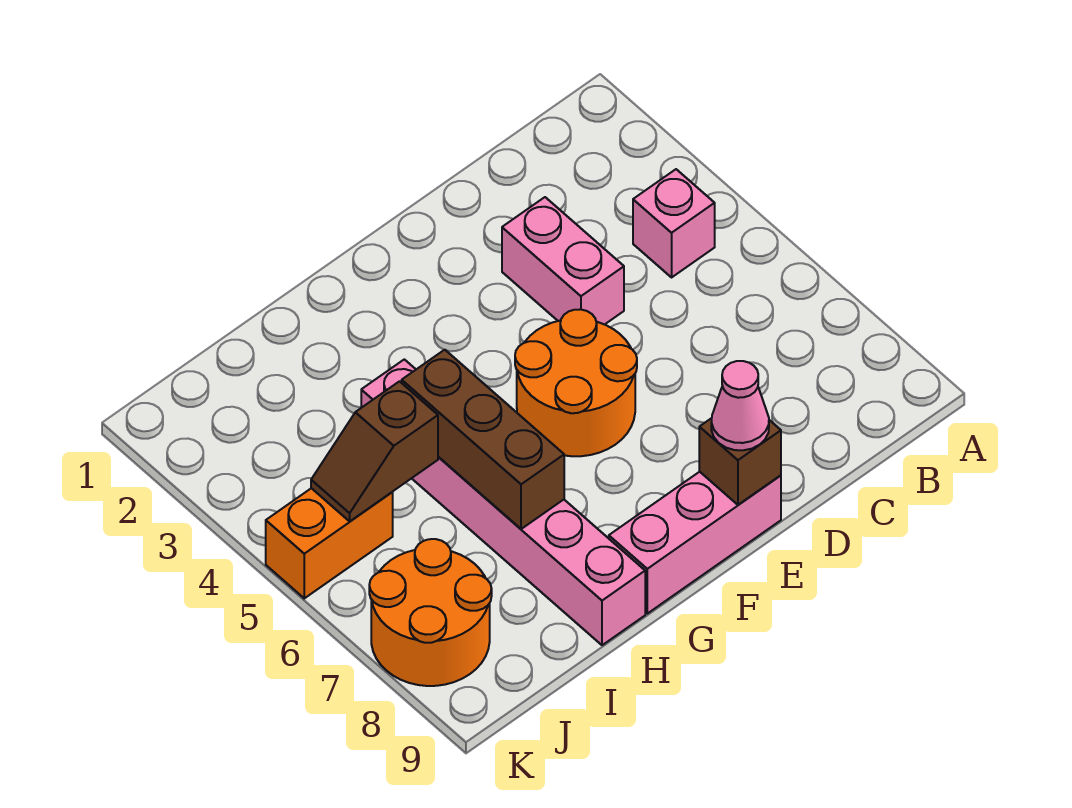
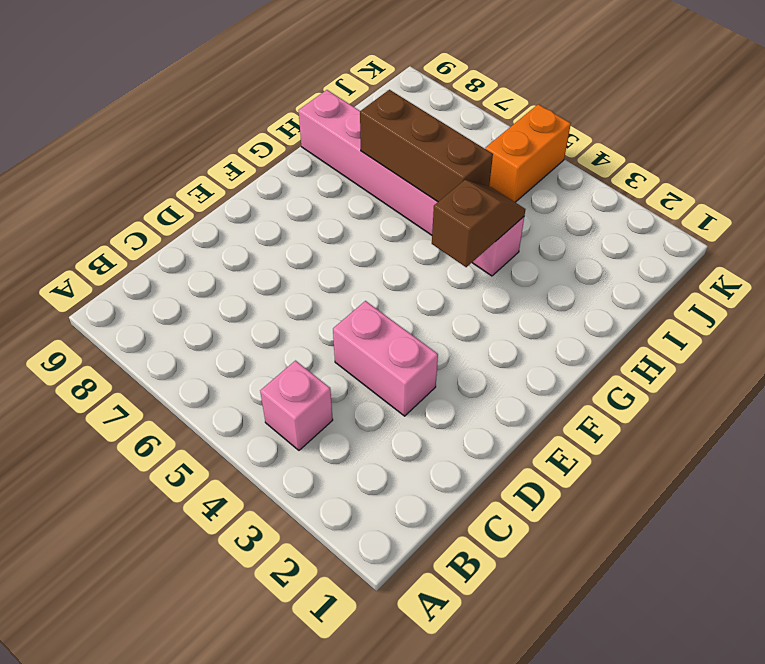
brown 1x2 slope [432,180,526,267] -> brown 1x2 slope moved to [311,381,438,521]
none -> orange 2x2 round brick [515,309,637,456]
none -> pink 1x3 brick [609,472,781,614]

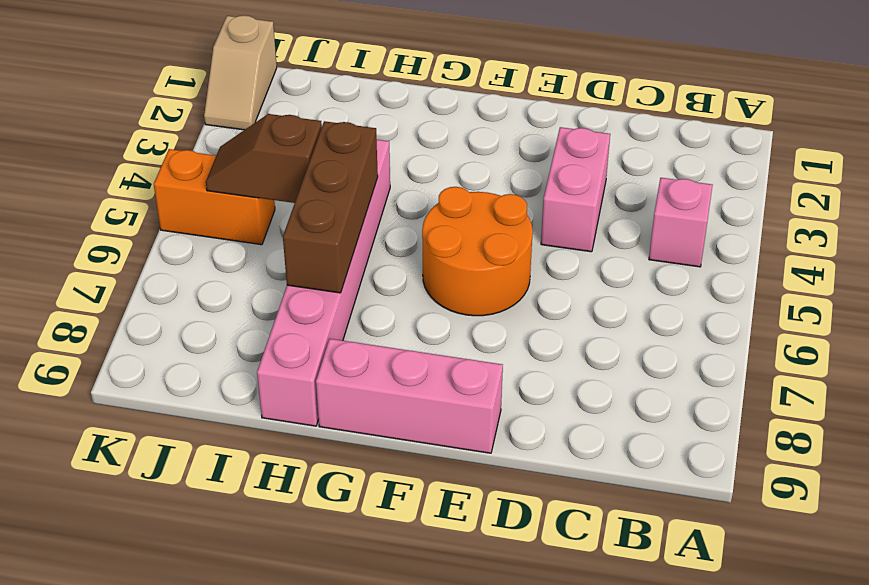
tan 1x2 slope [204,15,277,130] -> none
none -> orange 2x2 round brick [369,539,492,686]
none -> brown 1x1 brick [699,418,781,505]

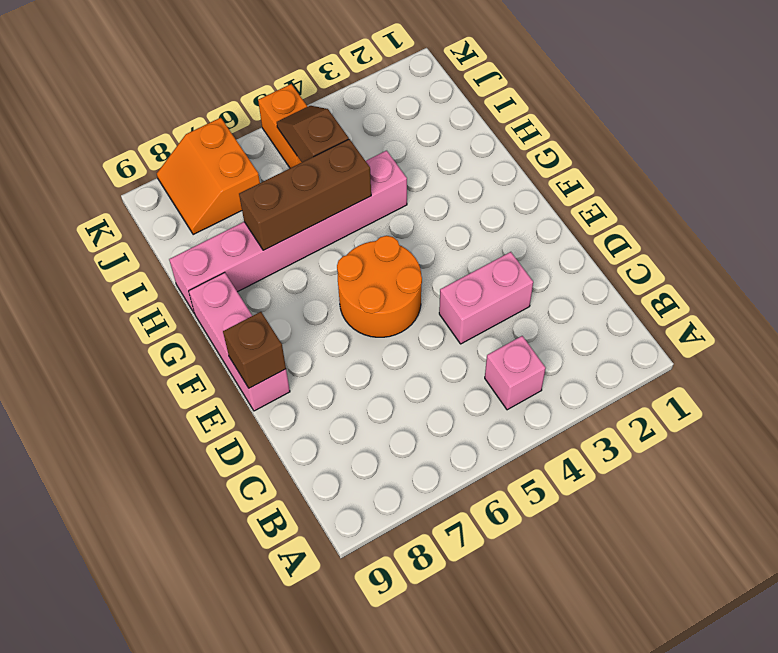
orange 2x2 slope [157,118,260,235] -> orange 2x2 round brick [369,539,492,686]
none -> pink 1x1 cone [711,361,769,450]

